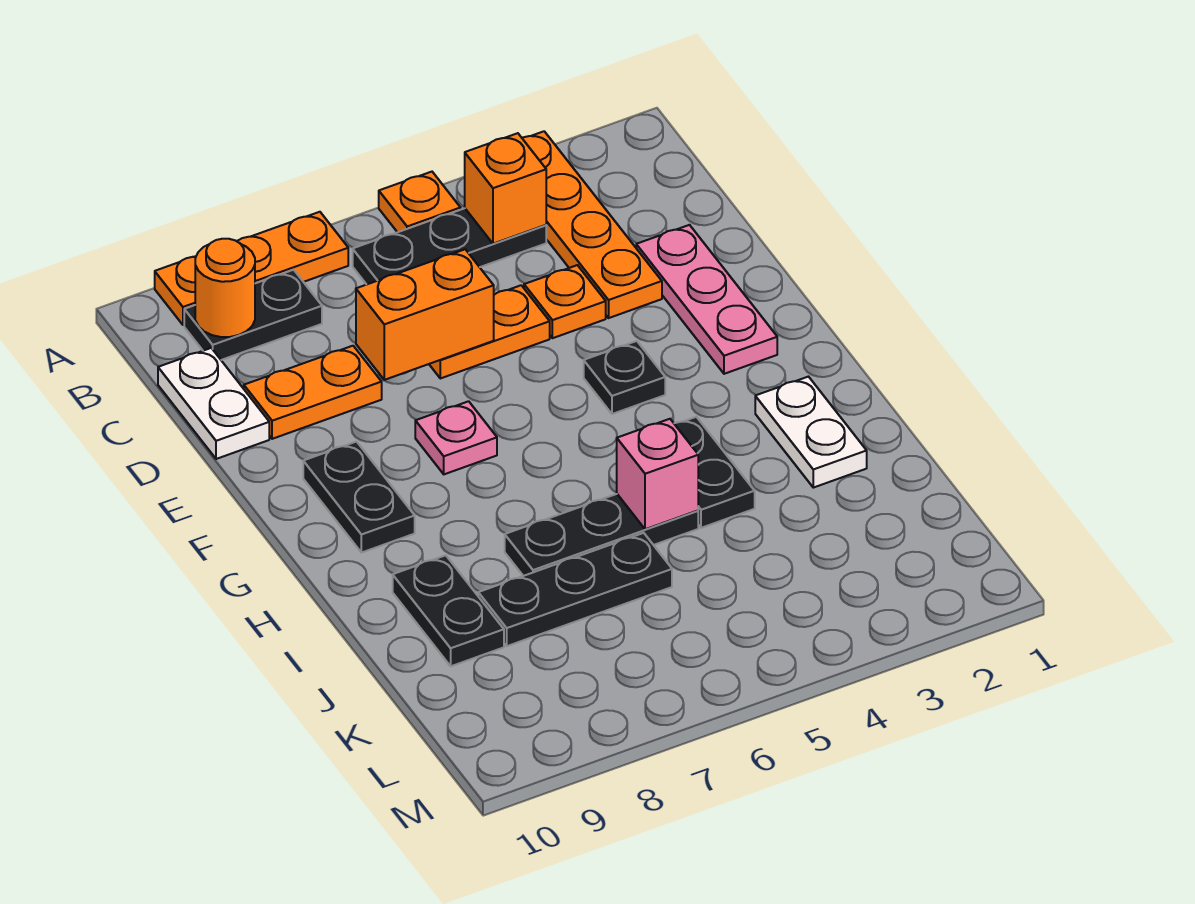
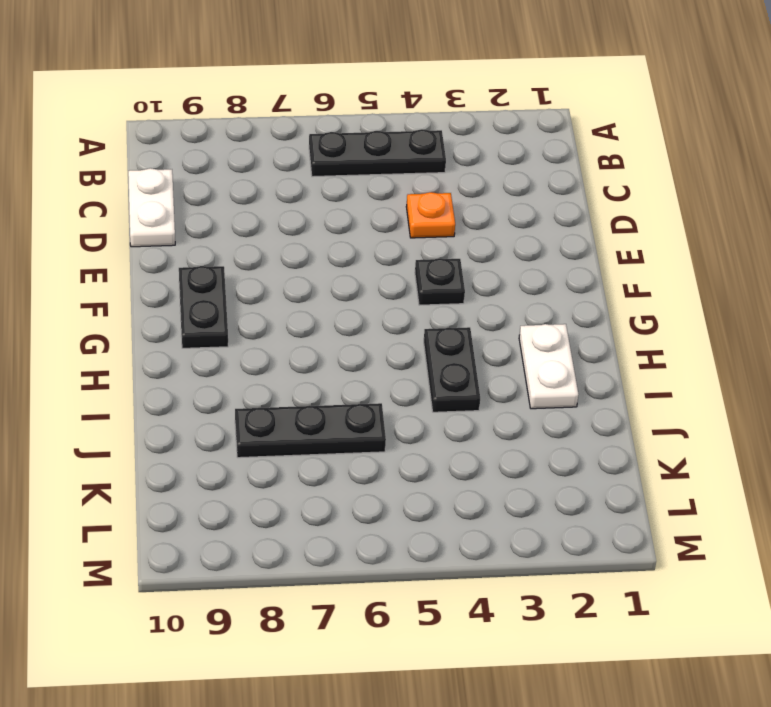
none -> orange 1x4 plate [522,131,662,318]
none -> orange 1x1 plate [379,172,461,232]
none -> orange 1x3 plate [155,212,348,325]

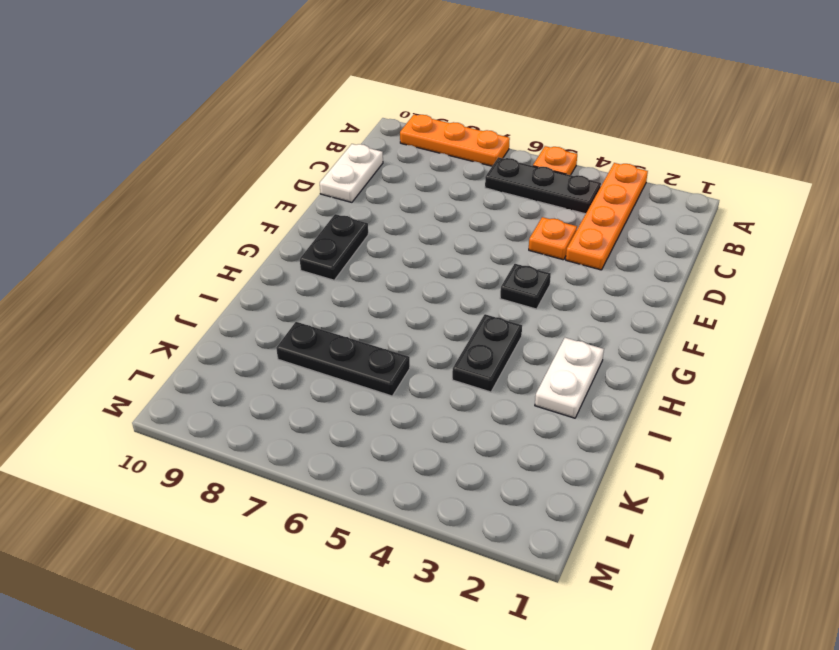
none -> black 1x2 plate [184,270,322,360]
none -> pink 1x3 plate [636,225,777,374]
none -> orange 1x2 plate [429,285,550,378]

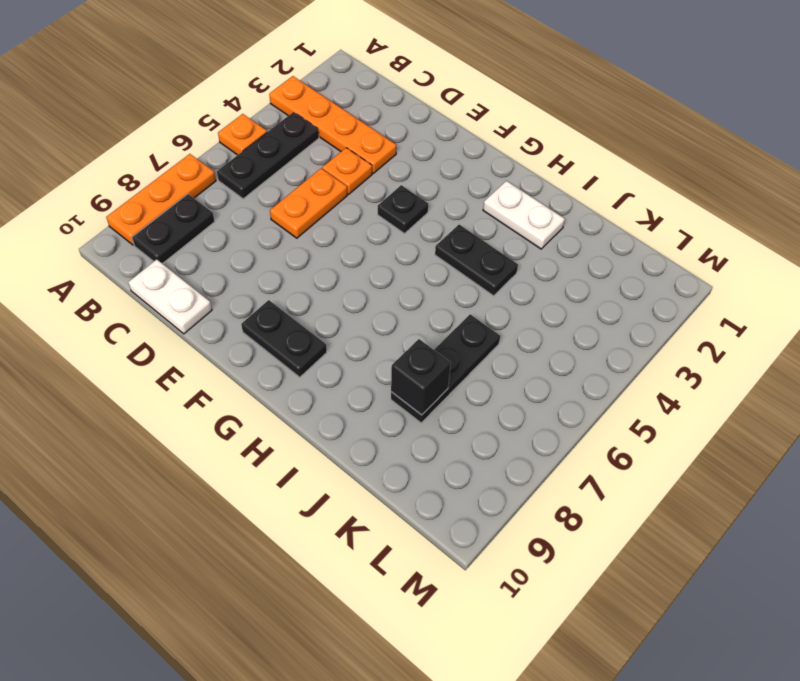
black 1x1 brick [391,339,451,415] -> none
none -> pink 1x3 plate [636,225,777,374]
none -> orange 1x2 plate [244,346,382,439]
none -> pink 1x1 plate [415,401,497,474]

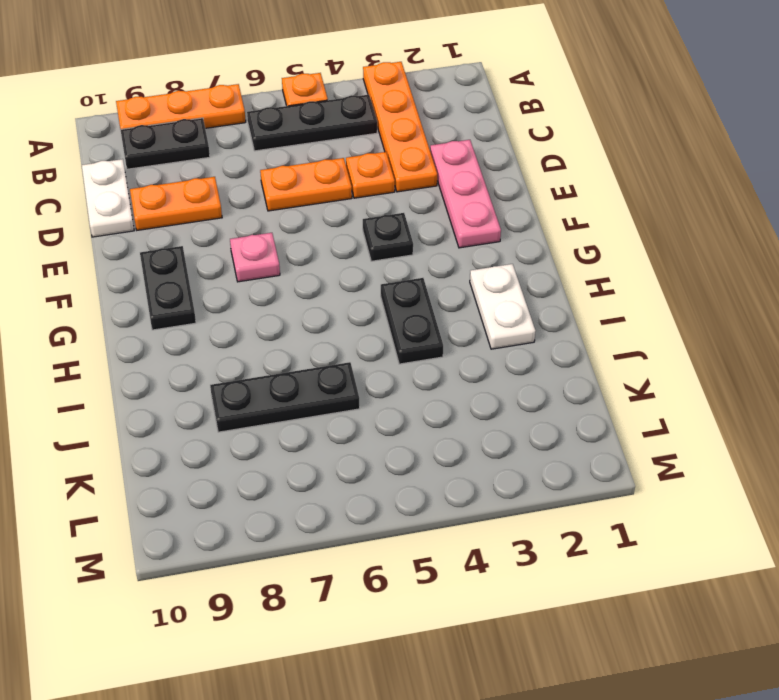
none -> black 1x3 plate [505,494,698,576]
none -> black 1x2 plate [393,555,504,666]
none -> orange 1x1 brick [465,133,546,244]

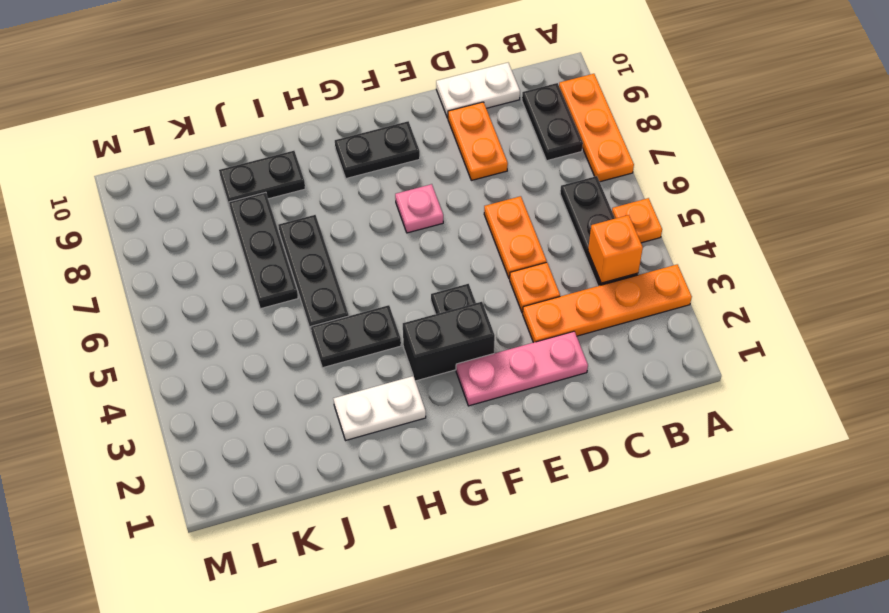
black 1x2 brick [403,302,495,381] -> none
none -> orange 1x1 round brick [195,239,255,337]
none -> orange 1x2 brick [356,249,494,380]
none -> pink 1x1 brick [617,419,698,529]

